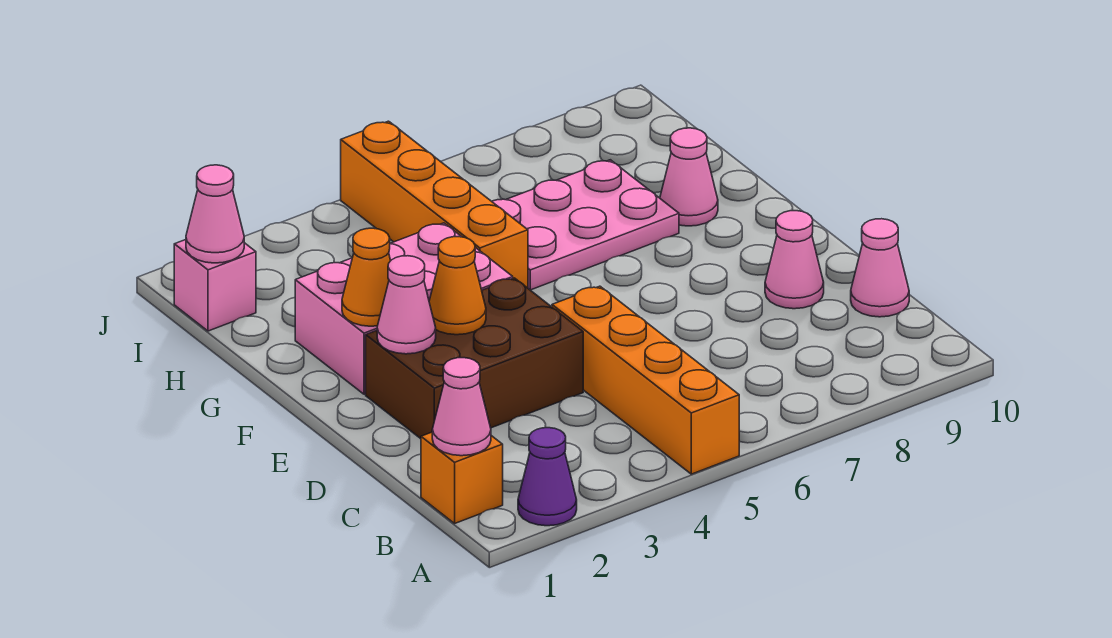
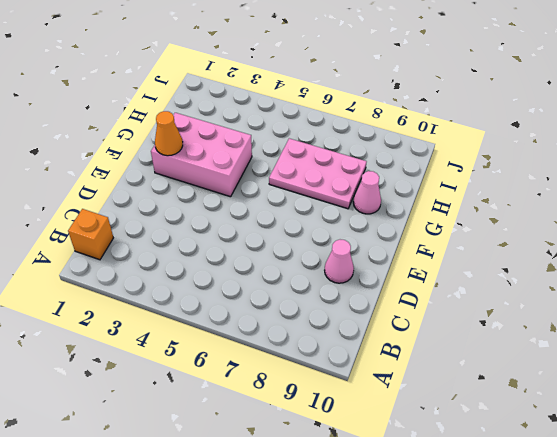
none -> purple 1x1 cone [518,428,577,526]
none -> orange 1x4 brick [552,286,739,474]
none -> pink 1x1 cone [851,219,909,317]

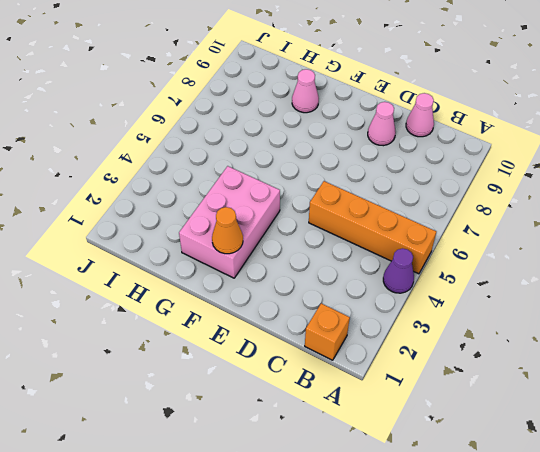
purple 1x1 cone [383,249,414,293] -> purple 1x1 cone moved to [518,428,577,526]
none -> brown 2x3 brick [366,278,583,439]
none -> orange 1x4 brick [341,121,528,288]
none -> pink 2x3 plate [492,160,679,290]

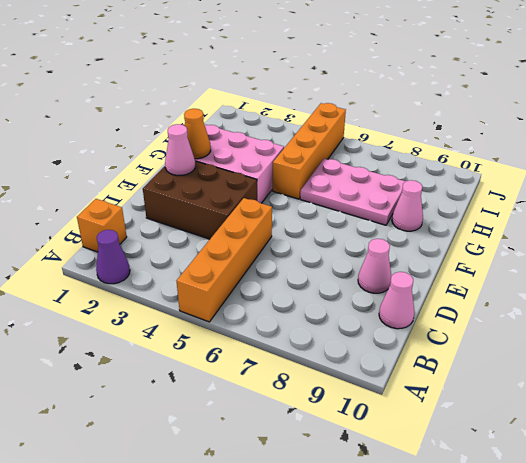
none -> pink 1x1 brick [174,240,256,331]
none -> pink 1x1 cone [432,358,491,456]
none -> orange 1x1 cone [429,237,486,335]

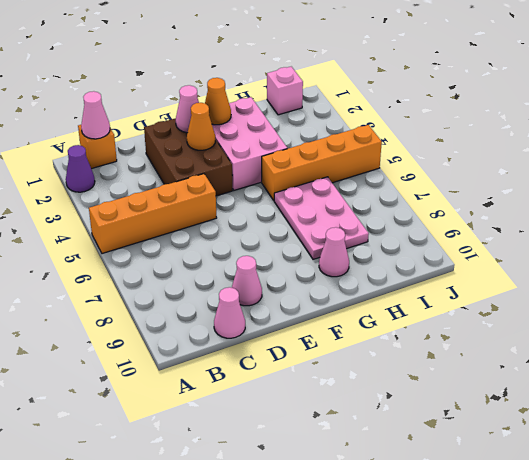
none -> pink 1x1 cone [186,165,244,263]

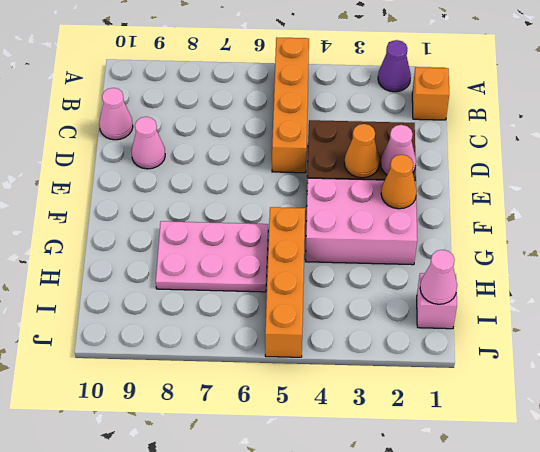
none -> pink 1x1 cone [660,128,718,226]
none -> pink 1x1 cone [432,358,491,456]

